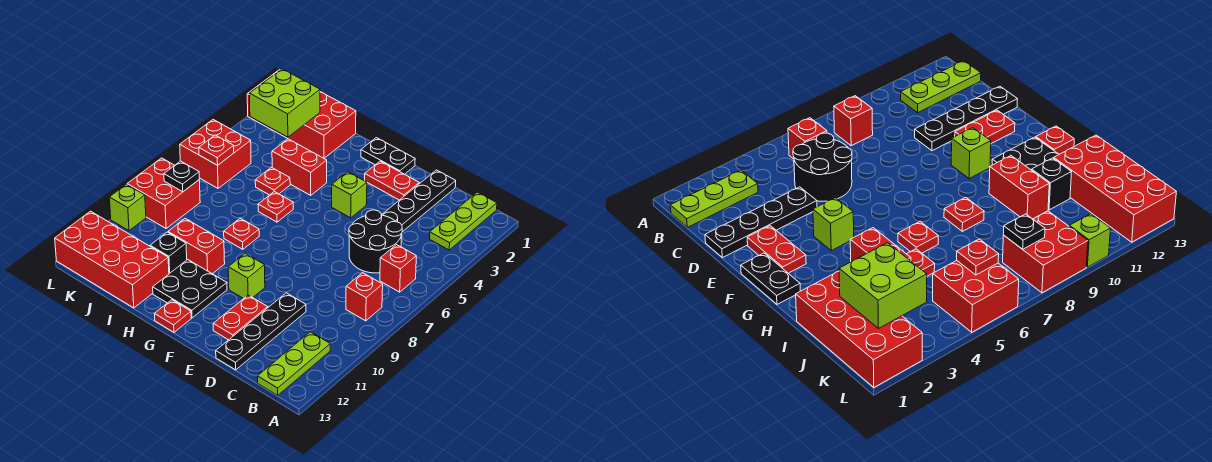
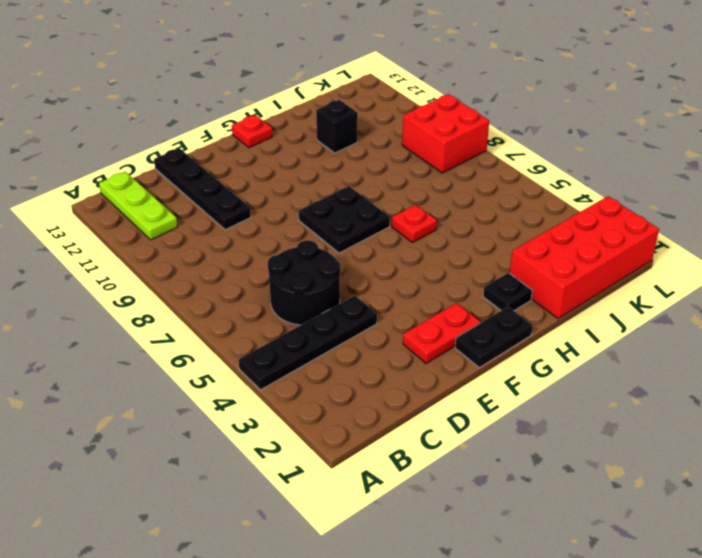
black 1x4 plate [239,296,377,390] -> black 1x4 plate turned to [382,170,456,232]
black 2x2 plate [299,186,390,253] -> black 2x2 plate moved to [153,260,227,318]
black 1x1 plate [483,273,532,311] -> black 1x1 plate moved to [164,161,199,192]
none -> lime 1x3 plate [430,192,497,250]
none -> red 1x1 brick [380,245,416,292]
none -> red 1x1 brick [346,273,383,321]

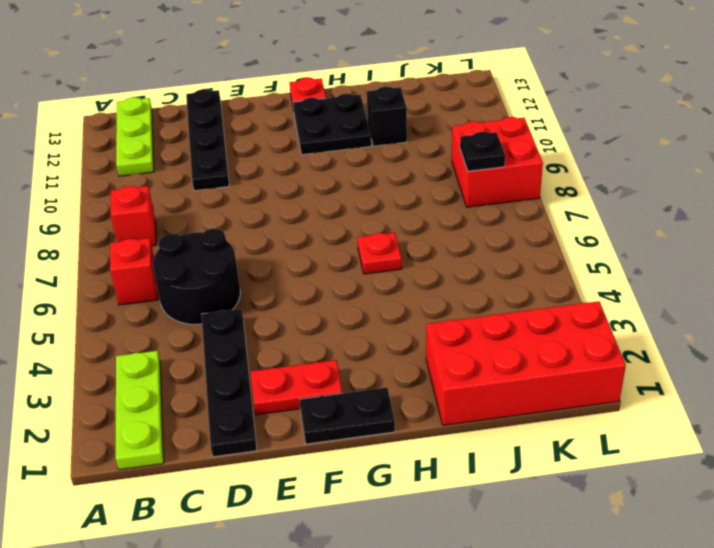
none -> red 1x2 plate [213,295,268,340]
none -> lime 1x1 brick [332,172,367,218]
none -> lime 1x1 brick [228,253,265,299]

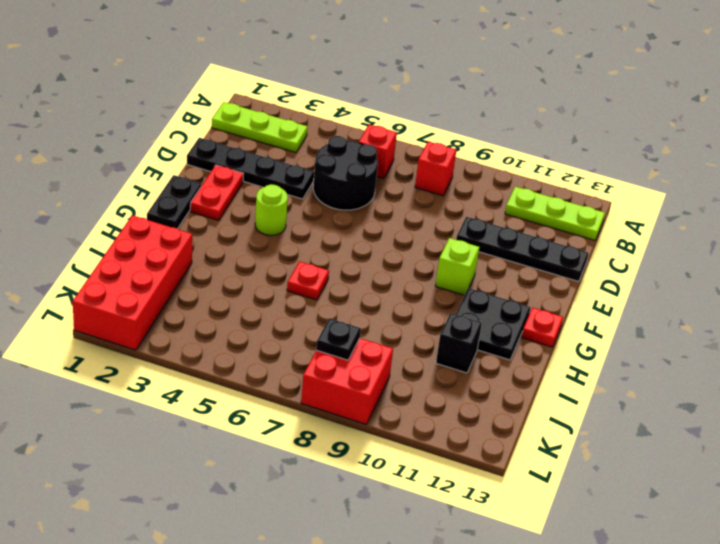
lime 1x1 round brick [255,184,288,235] -> lime 1x1 brick [332,172,367,218]
none -> red 1x2 plate [213,295,268,340]
none -> red 1x2 brick [272,139,327,195]
none -> red 1x1 plate [224,218,259,249]

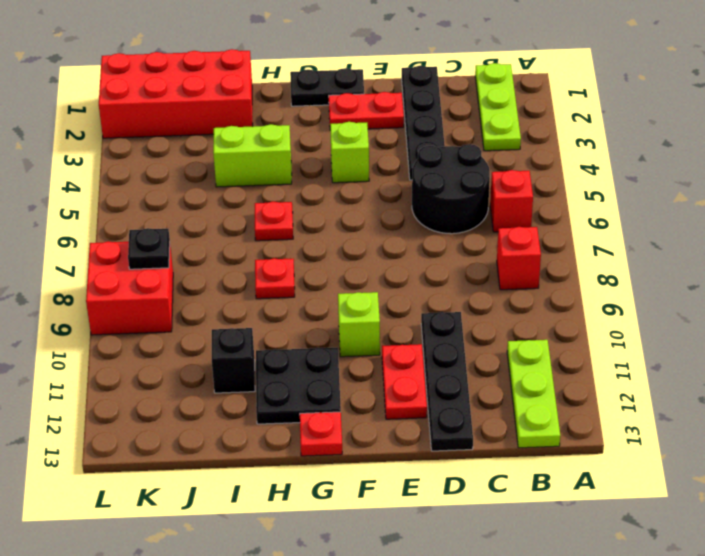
lime 1x2 brick [213,124,292,187] -> red 1x2 brick [272,139,327,195]
none -> red 1x2 brick [168,219,225,274]
none -> red 1x1 plate [255,167,290,195]
none -> red 2x4 brick [55,211,169,308]

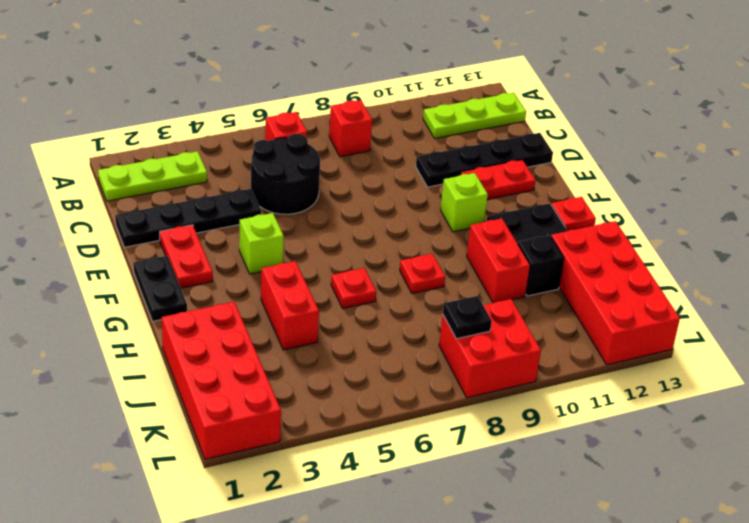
none -> red 1x1 plate [255,167,290,195]
none -> red 2x2 brick [180,120,251,188]
none -> lime 1x1 brick [109,184,146,231]

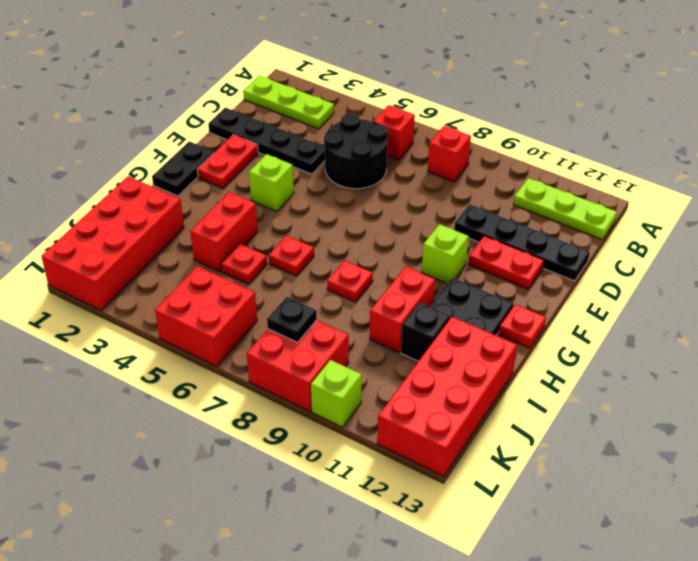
none -> lime 2x2 brick [250,69,320,137]
none -> red 1x1 plate [199,135,234,165]

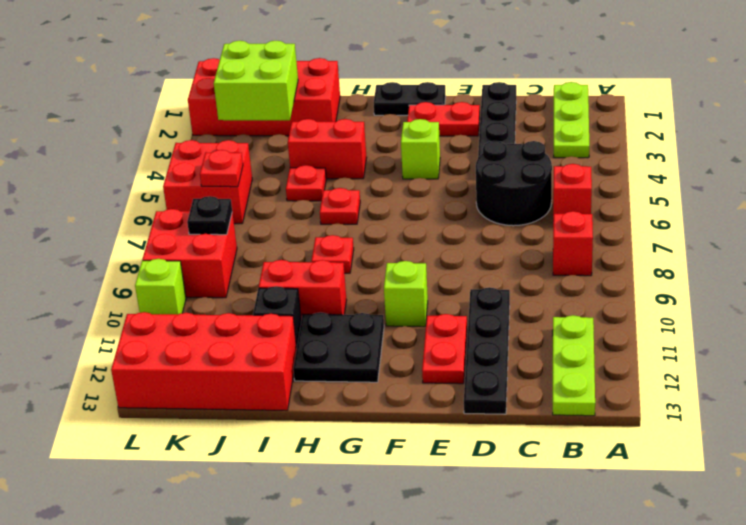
none -> red 1x1 plate [155,300,191,332]

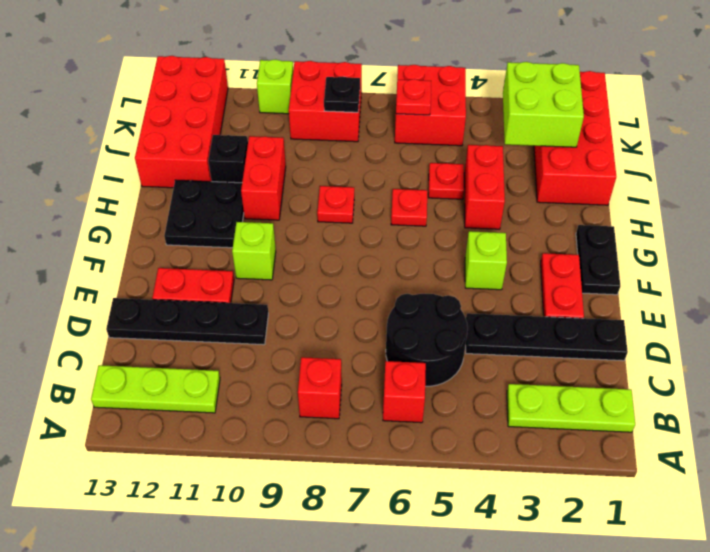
none -> red 1x1 plate [155,300,191,332]

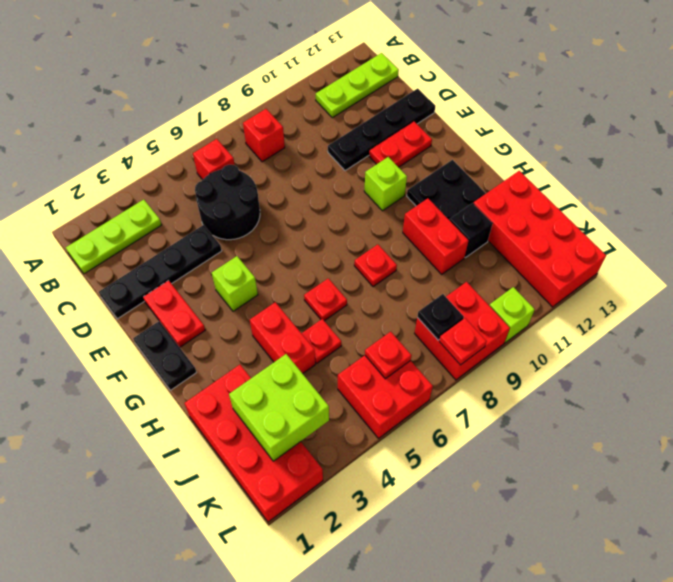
red 1x1 plate [439,318,487,365] -> red 1x1 plate moved to [155,300,191,332]

